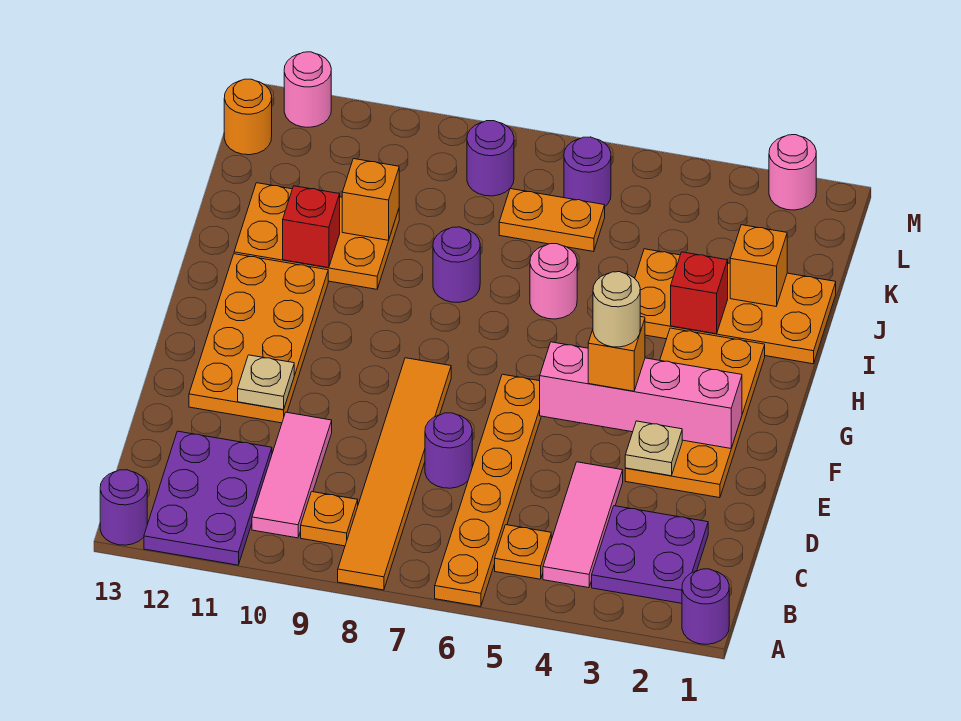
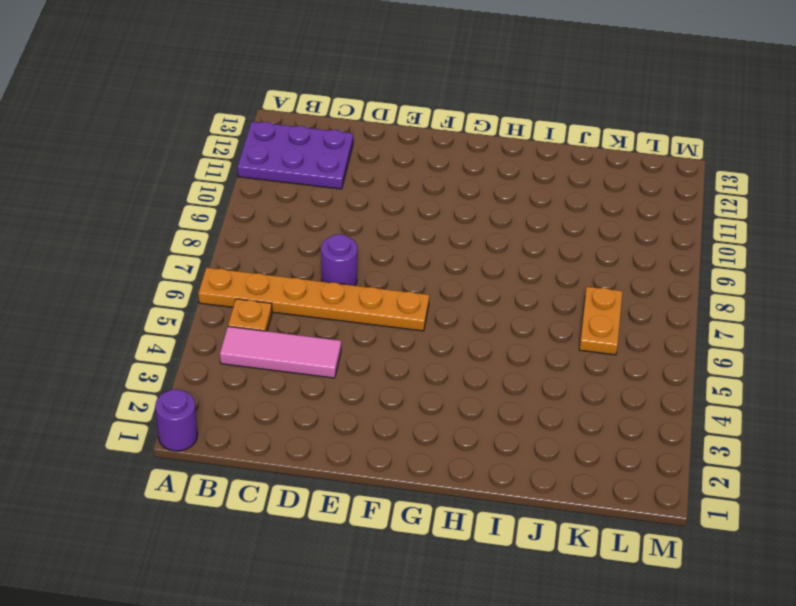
none -> orange 1x6 tile [338,358,451,590]
none -> purple 1x1 round brick [100,470,147,545]
none -> purple 2x2 plate [592,506,708,603]
none -> orange 1x1 plate [301,492,358,546]

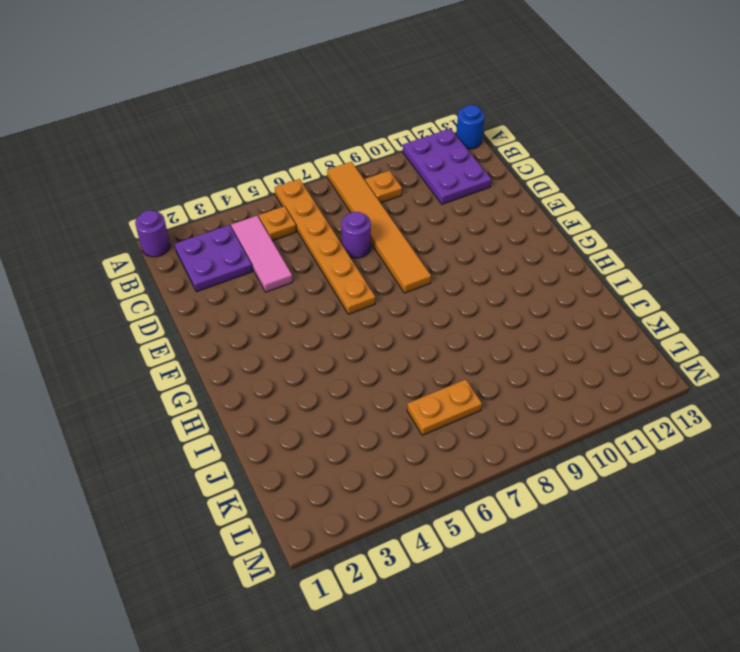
blue 1x1 round brick [456,105,485,149] -> purple 1x1 round brick [100,470,147,545]
none -> pink 1x3 tile [252,412,332,538]
none -> orange 2x4 plate [625,328,765,498]
none -> orange 2x4 plate [189,254,328,423]
none -> orange 2x4 plate [635,249,836,364]

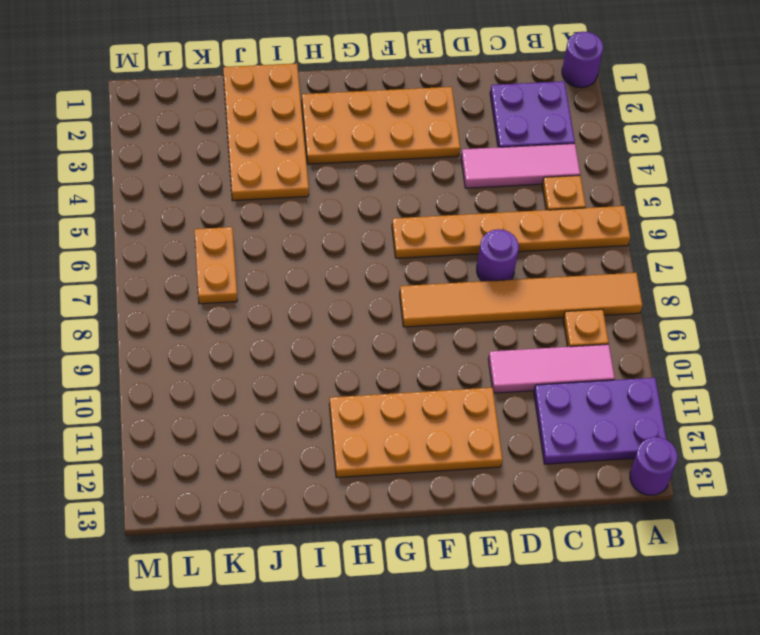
none -> pink 1x1 round brick [530,244,577,319]
none -> purple 1x1 round brick [433,227,480,303]
none -> orange 2x3 plate [234,183,399,289]
none -> purple 1x1 round brick [564,137,611,206]

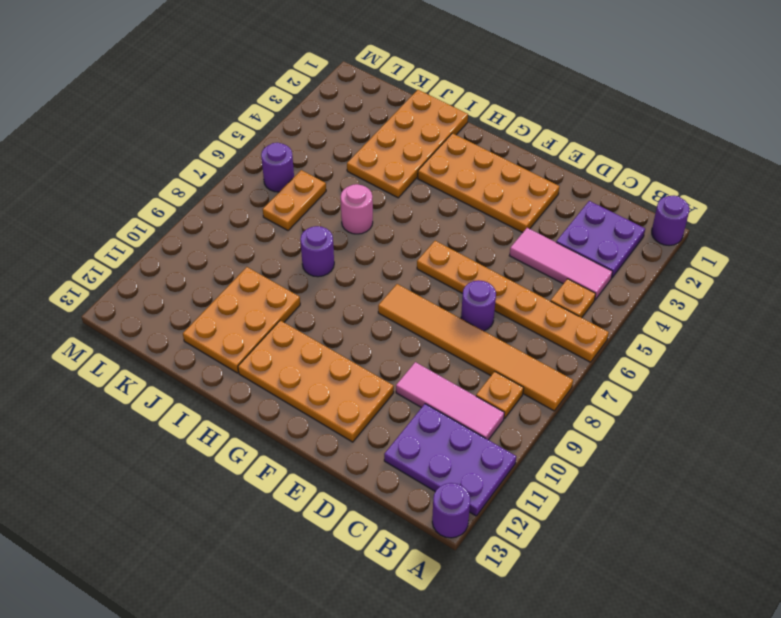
none -> purple 1x1 round brick [467,121,514,196]
none -> orange 1x1 round brick [224,79,272,155]
none -> pink 1x1 round brick [769,135,816,210]
none -> pink 1x1 round brick [284,52,331,127]

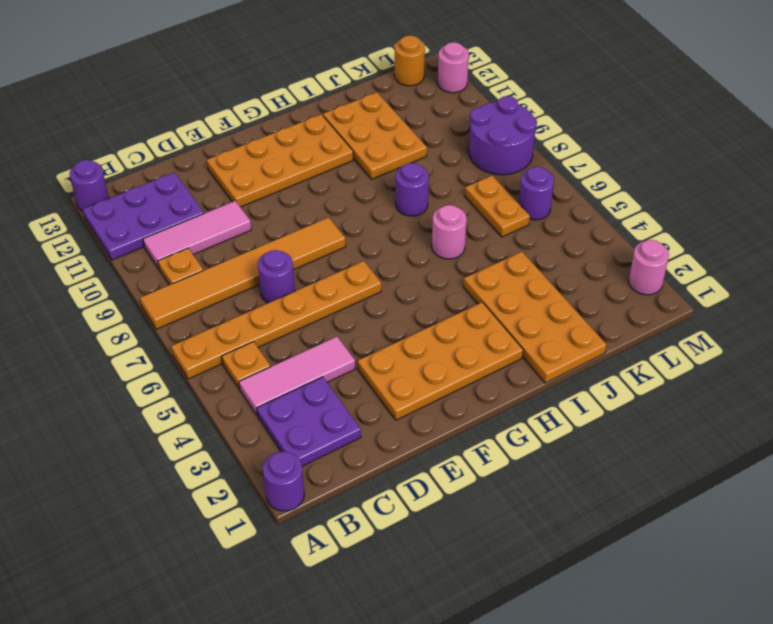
purple 2x2 round brick [469,96,537,175] -> purple 1x1 round brick [467,121,514,196]
none -> tan 1x1 plate [625,421,682,476]
none -> tan 1x1 plate [238,355,294,410]
none -> pink 1x4 brick [540,342,742,448]
none -> red 1x1 brick [671,252,728,334]

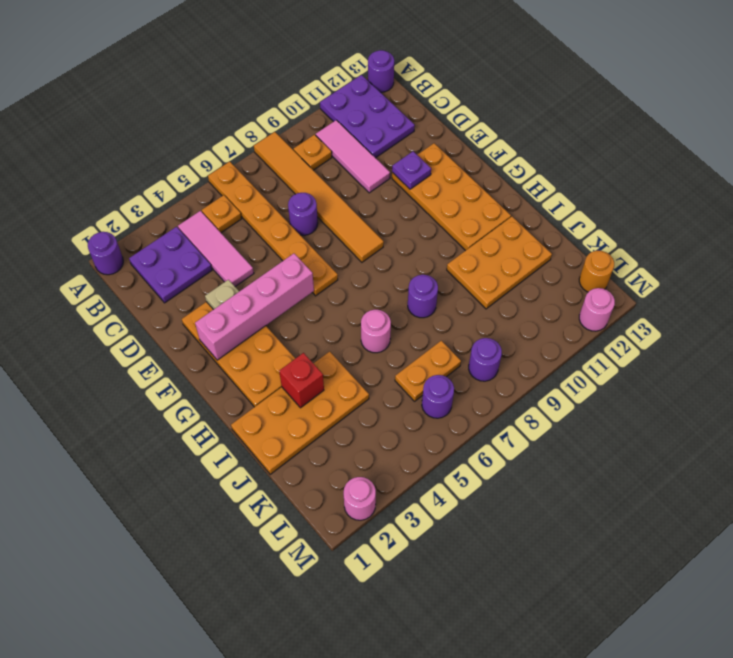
purple 1x1 plate [392,151,431,189] -> tan 1x1 plate [238,355,294,410]
none -> red 1x1 brick [283,186,340,268]
none -> orange 1x1 brick [730,225,787,306]
none -> orange 1x1 brick [342,159,399,240]
none -> orange 1x1 brick [588,317,645,391]

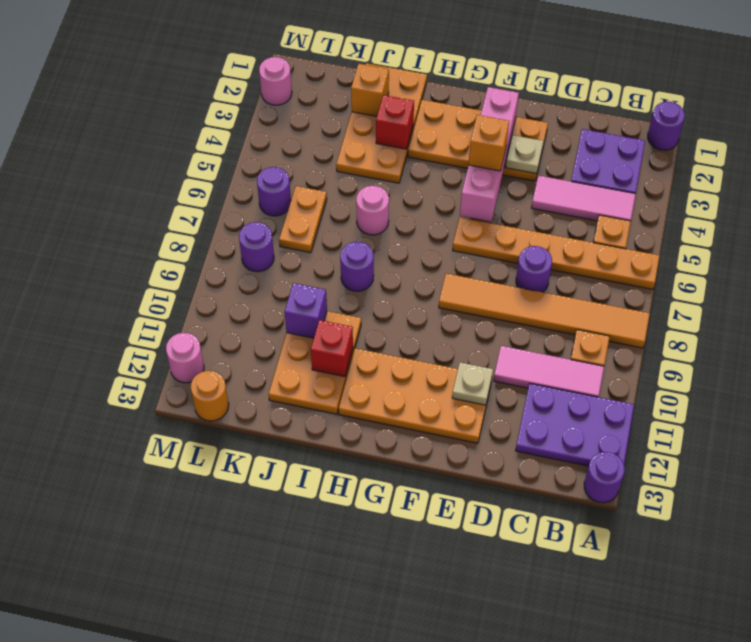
purple 1x1 brick [285,283,327,338] -> orange 1x1 brick [342,159,399,240]
none -> tan 1x1 round brick [593,272,640,347]

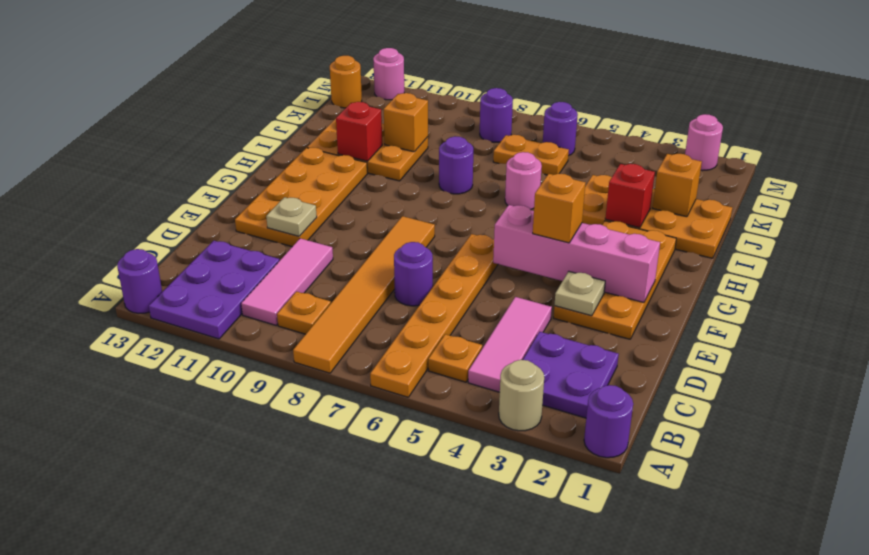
tan 1x1 round brick [499,360,544,431] -> tan 1x1 round brick moved to [593,272,640,347]

